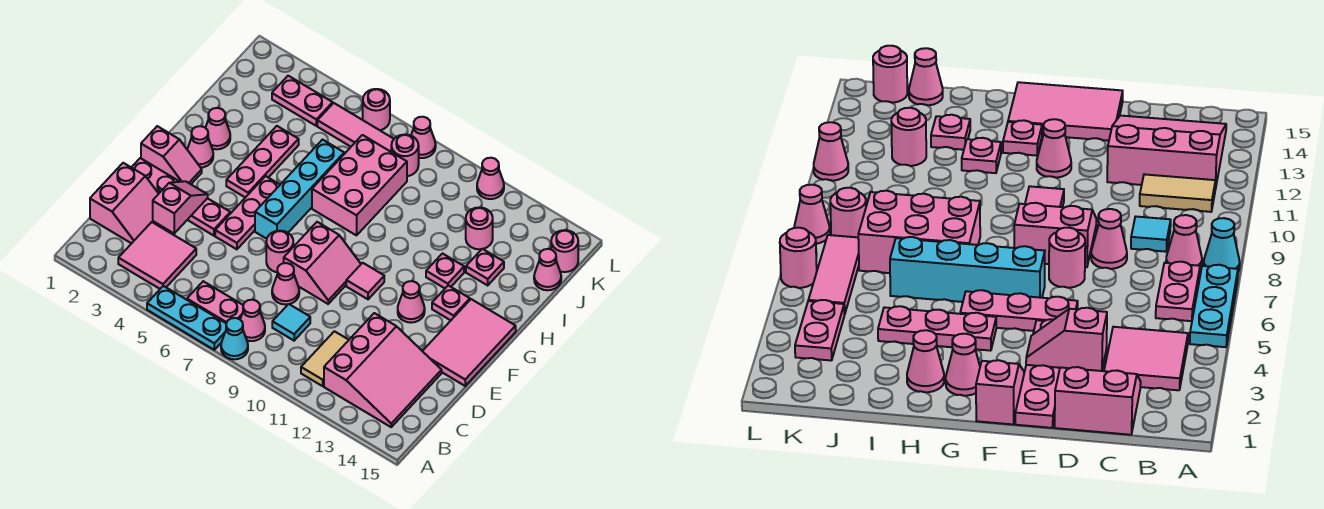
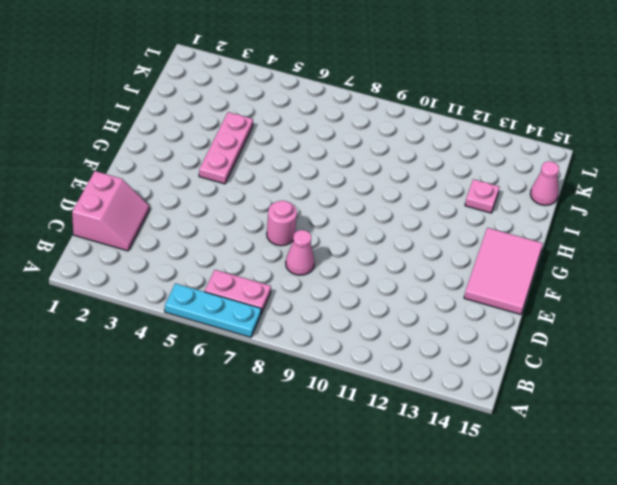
none -> cyan 1x1 cone [221,318,248,359]
none -> pink 2x2 tile [118,222,196,289]
none -> pink 1x1 cone [240,300,265,341]
none -> tan 1x2 tile [301,331,349,386]

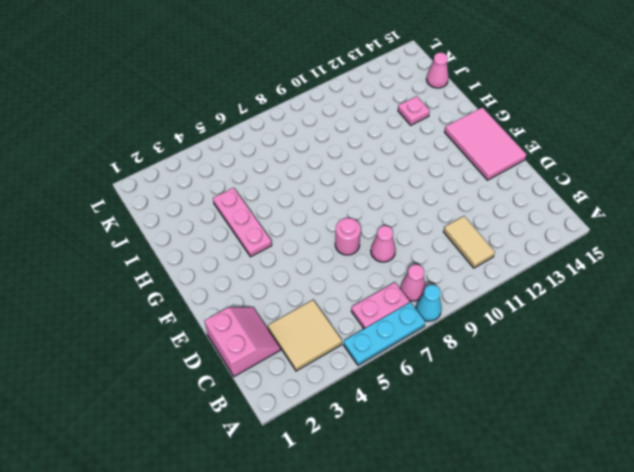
tan 2x2 tile [268,300,342,371] -> pink 2x2 tile [118,222,196,289]
none -> pink 3x3 slope [324,313,442,427]
none -> cyan 1x1 tile [272,304,310,341]
none -> pink 1x4 plate [131,158,230,236]
none -> pink 1x3 plate [215,176,280,249]

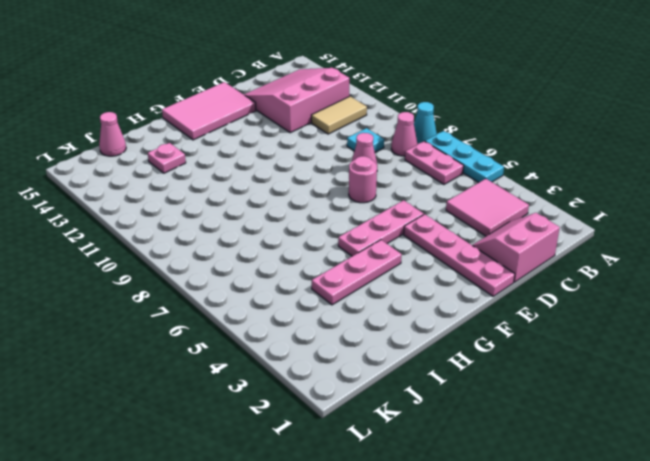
none -> pink 2x2 slope [284,222,361,304]
none -> pink 1x2 slope [141,126,202,184]
none -> cyan 1x4 brick [255,140,344,239]
none -> pink 1x1 tile [346,263,384,299]

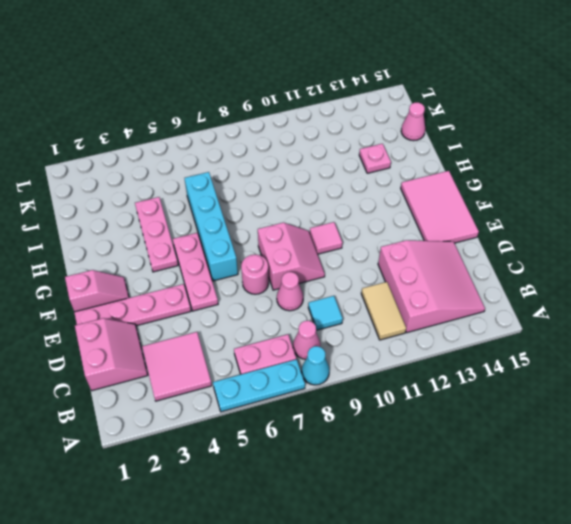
none -> pink 1x1 cone [398,281,425,323]
none -> pink 1x1 cone [187,126,213,167]
none -> pink 1x1 plate [432,285,470,320]
none -> pink 1x1 cone [206,108,230,149]

